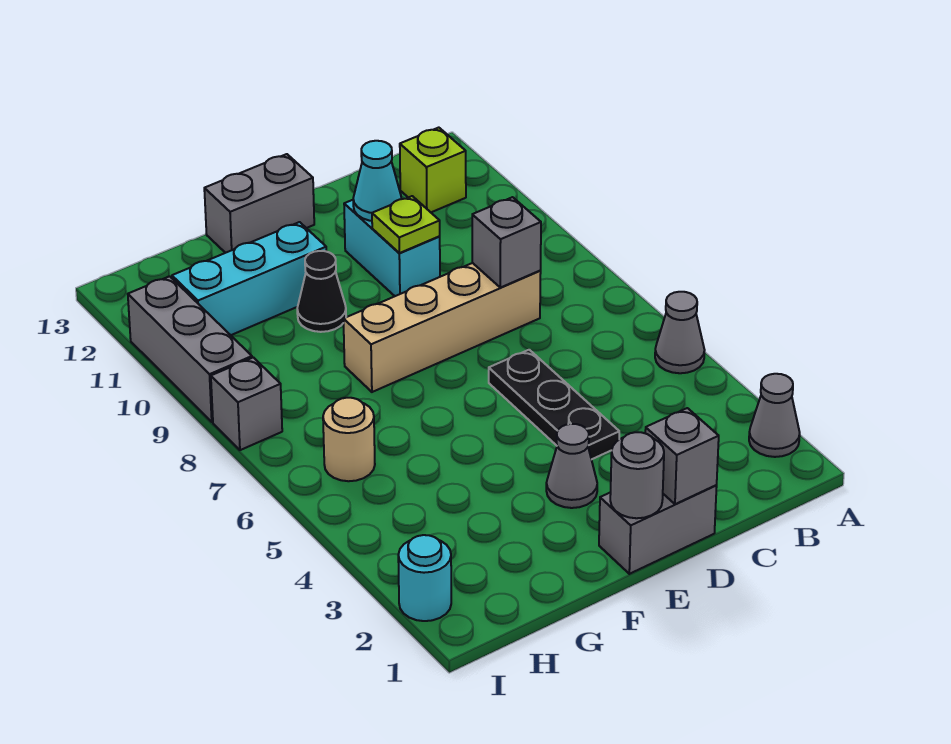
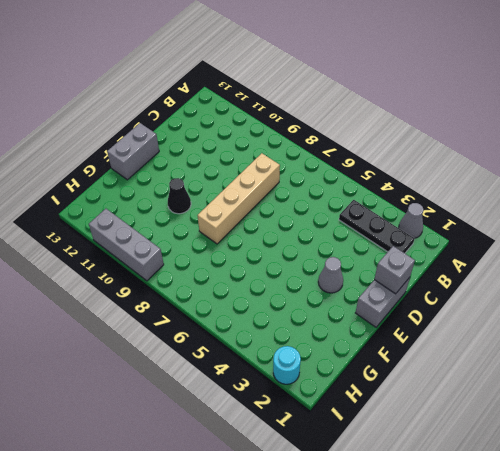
black 1x3 plate [339,200,415,253] -> black 1x3 plate moved to [489,350,619,459]
none -> grey 1x1 cone [655,292,705,373]
none -> lime 1x1 brick [400,128,466,212]
none -> cyan 1x2 brick [344,200,440,296]

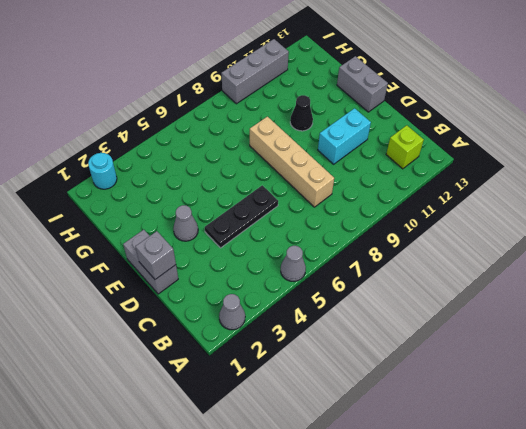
none -> cyan 1x3 brick [172,222,326,335]
none -> tan 1x1 round brick [323,398,375,481]
none -> grey 1x1 brick [211,357,282,450]

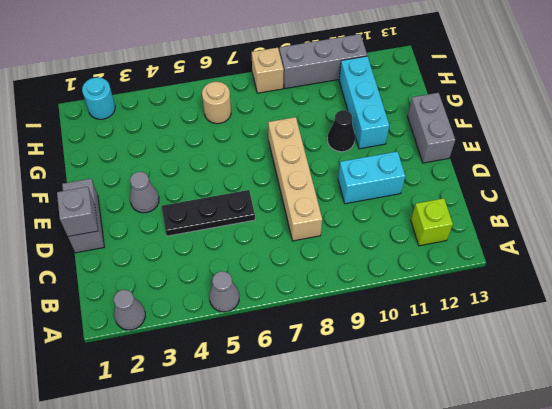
tan 1x1 brick [252,48,284,93] -> grey 1x1 brick [211,357,282,450]
none -> grey 1x1 brick [472,197,541,288]
none -> lime 1x1 plate [372,196,440,253]
none -> cyan 1x1 cone [353,141,402,221]

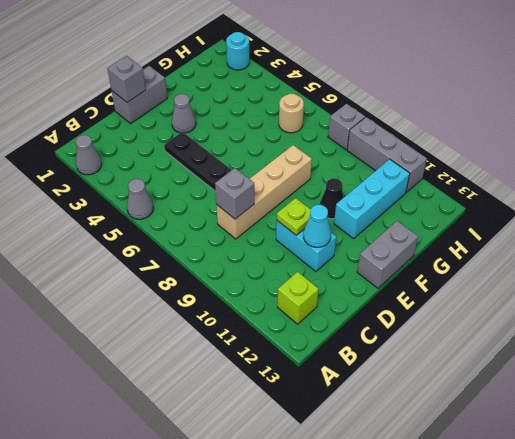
none -> grey 1x1 round brick [610,432,664,518]

